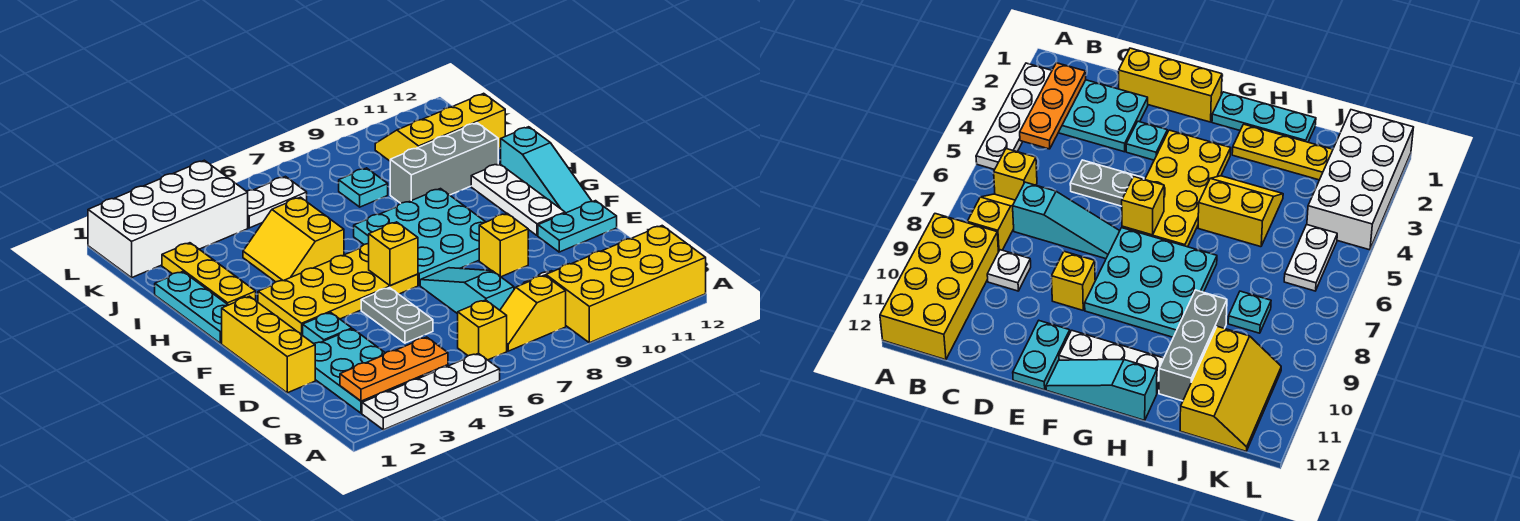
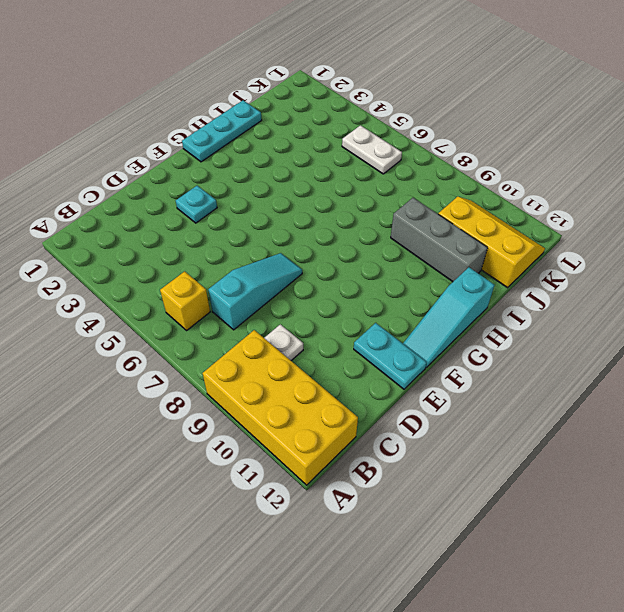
none -> white 1x4 plate [362,353,500,430]
none -> cyan 2x3 plate [314,329,419,413]
none -> yellow 1x2 slope [500,275,566,351]

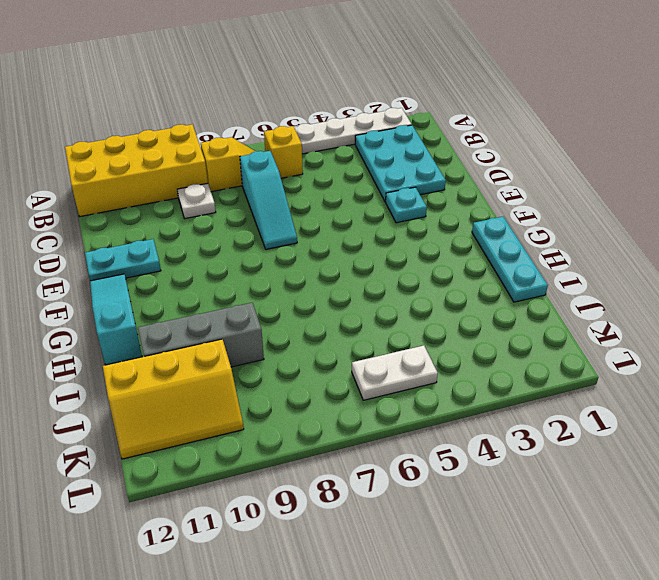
none -> yellow 1x3 brick [222,296,315,393]
none -> grey 1x2 plate [361,288,433,343]
none -> yellow 1x1 brick [479,213,528,277]

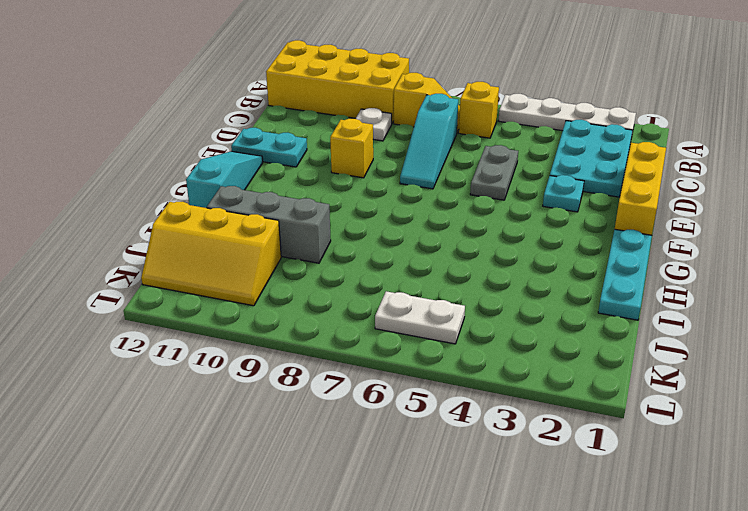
none -> yellow 2x4 plate [258,244,418,335]
none -> cyan 3x3 plate [354,189,485,285]
none -> white 1x3 plate [471,164,565,236]

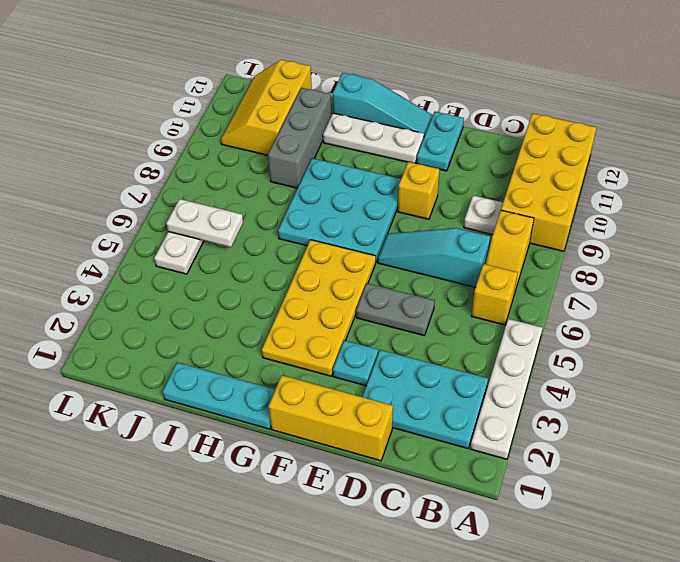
white 1x2 plate [166,199,243,247] -> none
none -> yellow 1x3 plate [162,243,256,305]
none -> yellow 2x2 slope [243,197,344,282]
none -> cyan 1x1 plate [339,168,388,207]

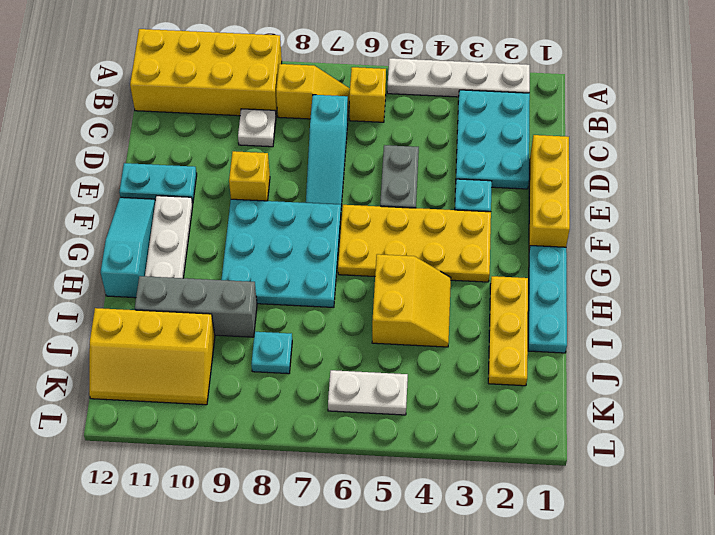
none -> white 2x4 brick [88,160,248,278]
none -> orange 1x3 plate [340,337,448,401]
none -> yellow 1x1 brick [369,222,418,286]

